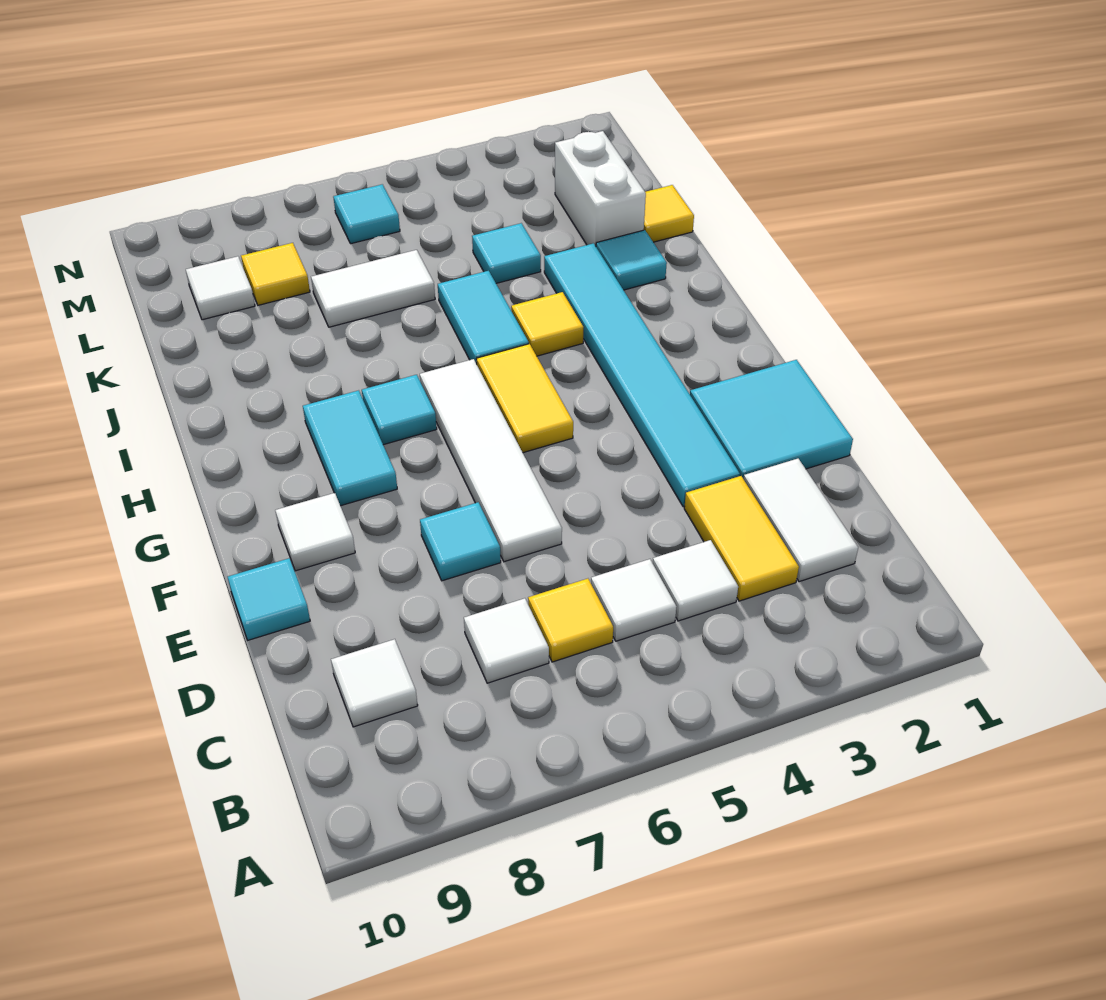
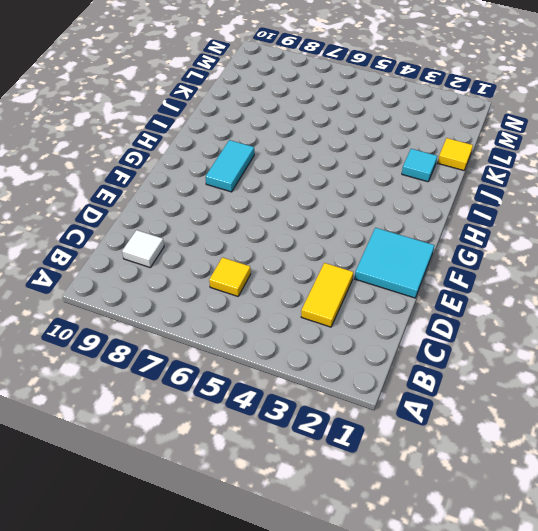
none -> white 1x2 tile [744,459,858,582]
none -> white 1x1 tile [653,540,738,621]
none -> white 1x1 tile [591,559,677,641]

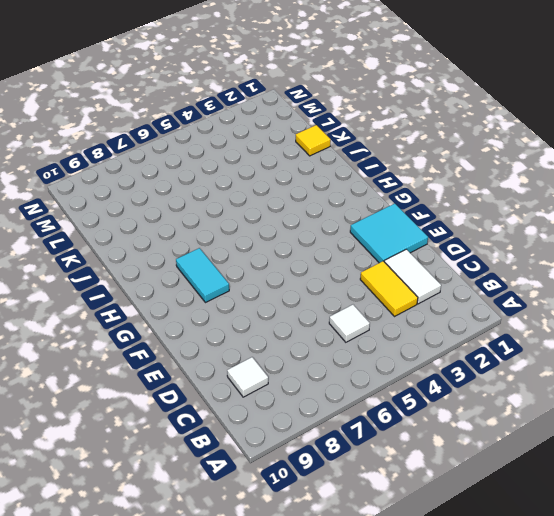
none -> white 1x1 tile [653,540,738,621]
none -> yellow 1x1 tile [528,579,613,662]
none -> white 1x1 tile [464,598,549,683]

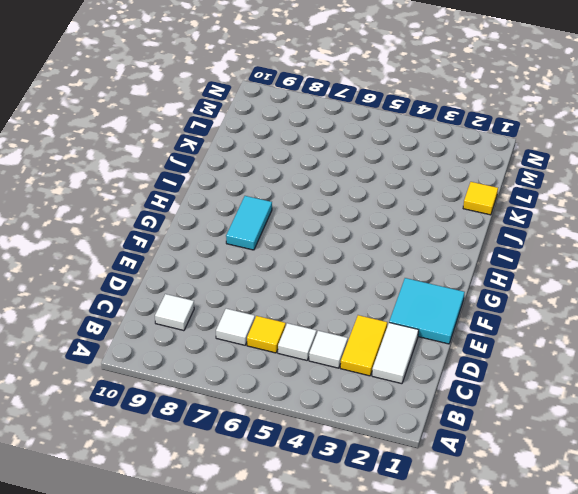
none -> cyan 1x6 tile [544,243,740,507]
none -> white 1x4 tile [420,359,562,562]
none -> cyan 1x1 tile [420,502,501,581]

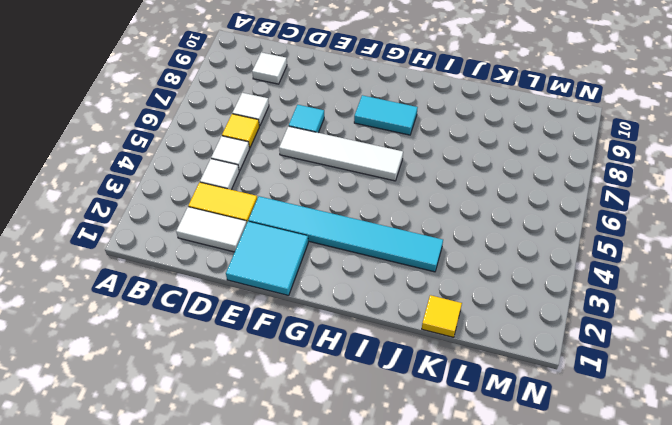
none -> cyan 1x1 tile [228,558,310,640]
none -> white 1x1 tile [275,493,355,571]
none -> yellow 1x2 tile [477,344,573,453]

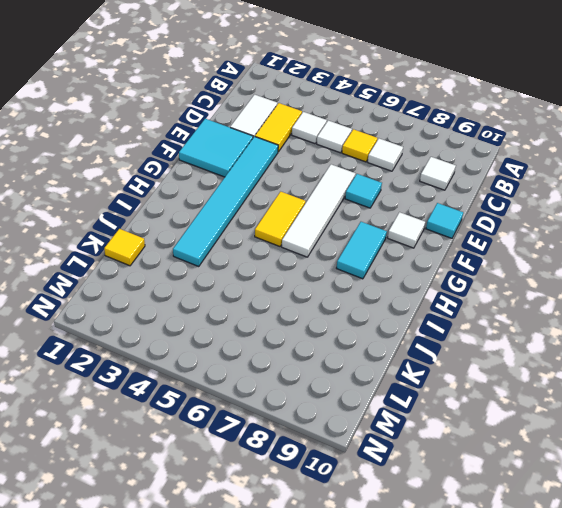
none -> cyan 1x1 tile [362,375,437,445]
none -> yellow 1x1 tile [511,292,584,356]
none -> cyan 1x2 tile [438,271,529,364]

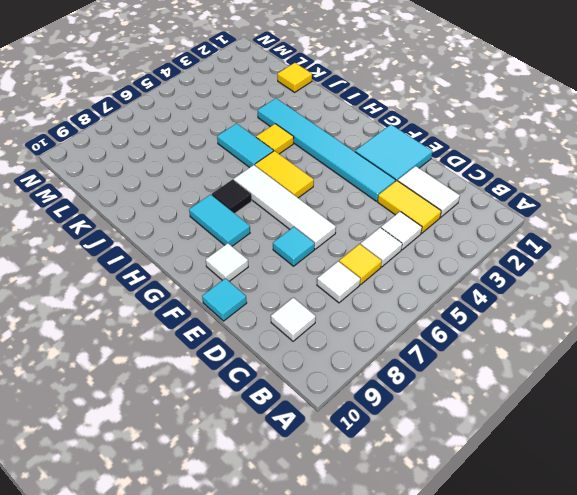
black 1x1 tile [212,179,252,213] -> cyan 1x1 tile [362,375,437,445]
none -> cyan 1x1 tile [596,230,667,290]
none -> white 1x2 brick [555,131,646,246]
none -> cyan 1x1 tile [472,223,541,283]

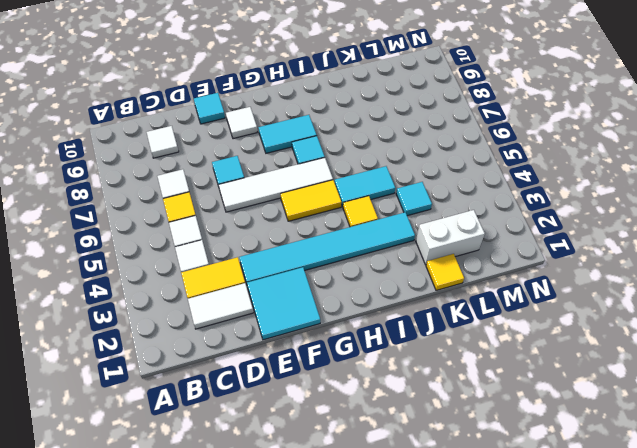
none -> cyan 1x1 tile [596,230,667,290]
none -> white 1x2 tile [311,250,435,327]
none -> yellow 1x1 tile [241,243,310,305]

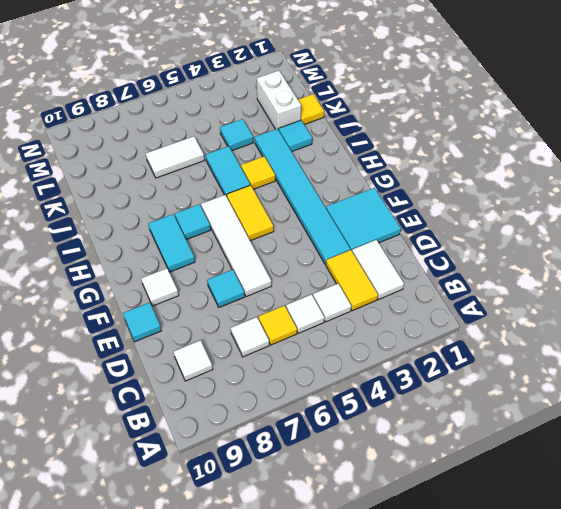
none -> yellow 1x1 tile [241,243,310,305]
none -> white 1x1 tile [186,256,255,320]
none -> cyan 1x1 tile [333,184,400,244]

